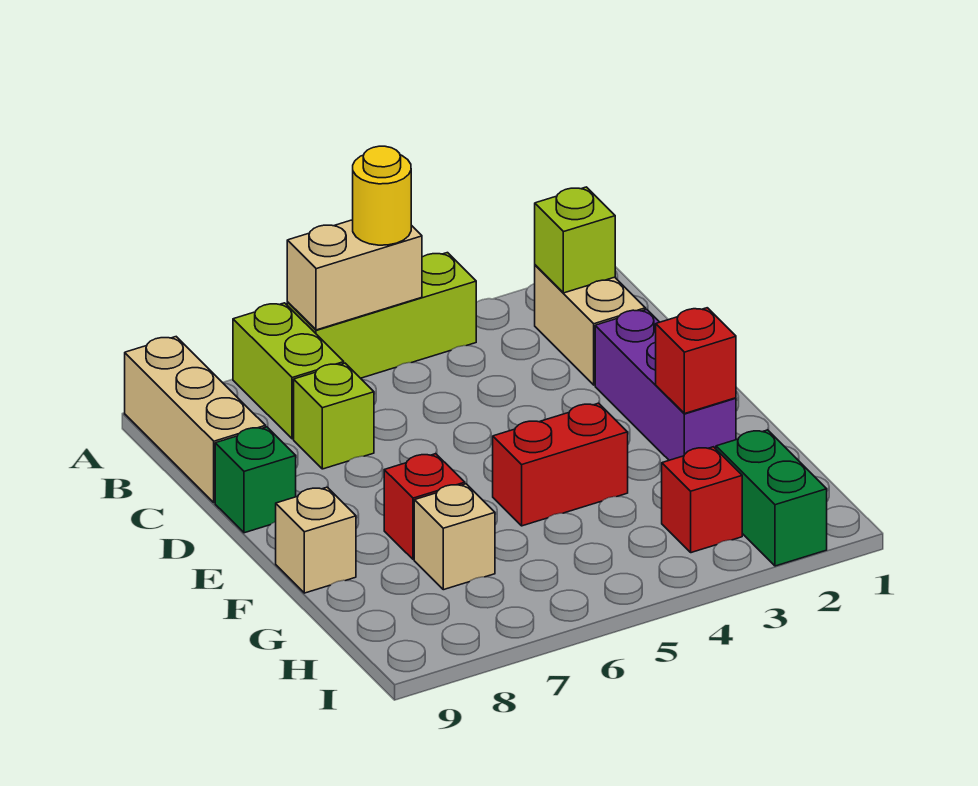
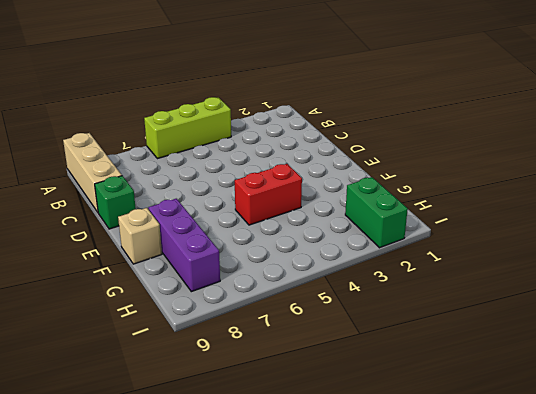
purple 1x3 brick [148,199,220,292] -> purple 1x3 brick moved to [595,309,736,460]
none -> lime 1x2 brick [233,303,344,439]
none -> tan 1x2 brick [535,265,645,385]
none -> lime 1x1 brick [294,363,374,469]

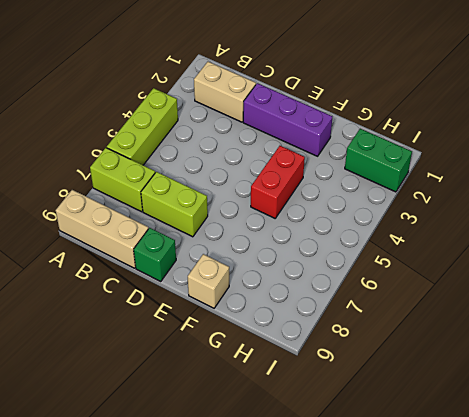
lime 1x2 brick [141,172,208,237] -> lime 1x1 brick [294,363,374,469]
none -> red 1x1 brick [384,454,465,559]
none -> tan 1x1 brick [414,484,495,590]
none -> red 1x1 brick [662,447,742,553]

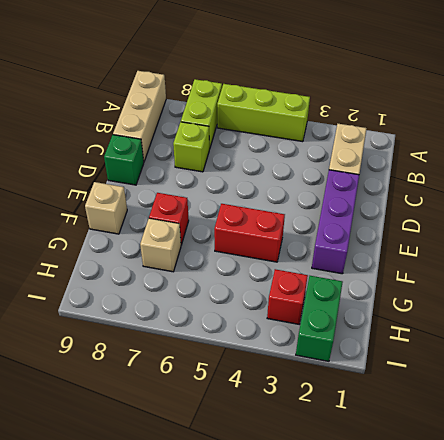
none -> tan 1x2 brick [287,220,422,330]
none -> lime 1x1 brick [535,187,615,293]
none -> red 1x1 brick [656,308,736,414]

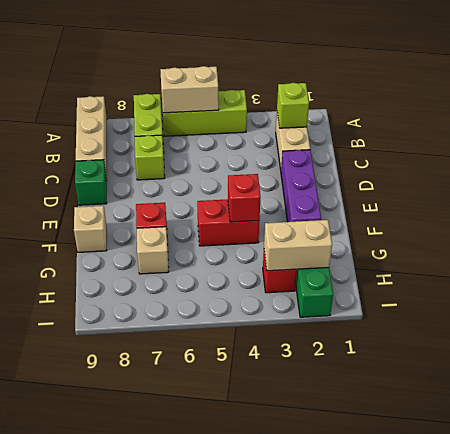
red 1x1 brick [228,174,261,222] -> red 1x1 brick moved to [656,308,736,414]
tan 1x2 brick [264,220,332,271] -> none
none -> yellow 1x1 round brick [353,146,411,245]

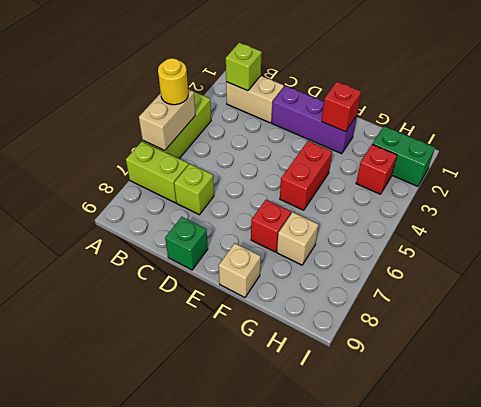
none -> tan 1x3 brick [125,337,265,503]

